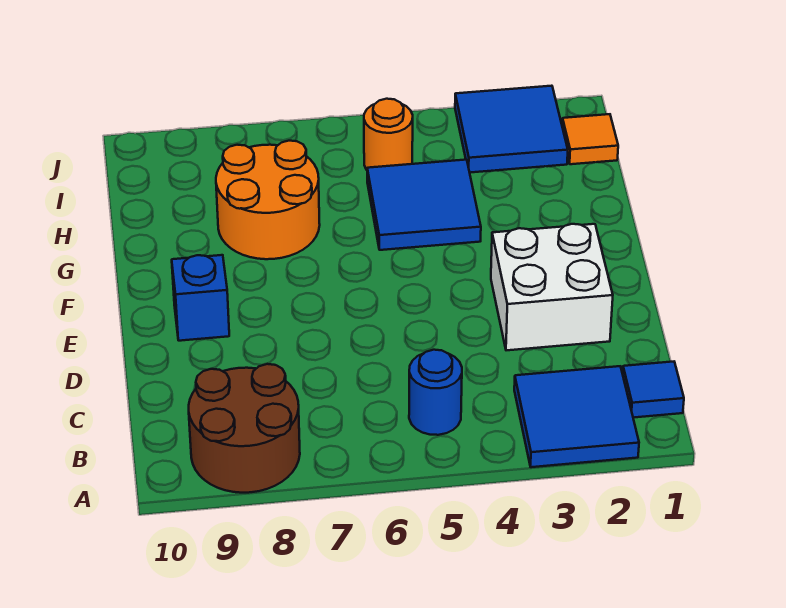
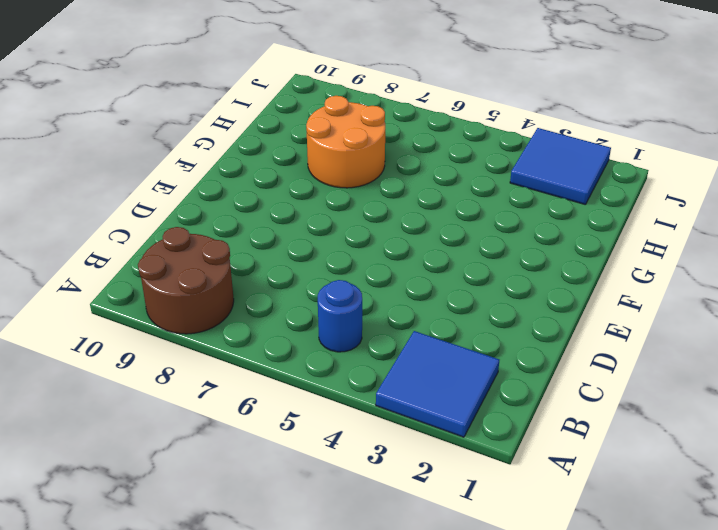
none -> blue 1x1 tile [623,362,684,418]
none -> white 2x2 brick [491,224,613,350]

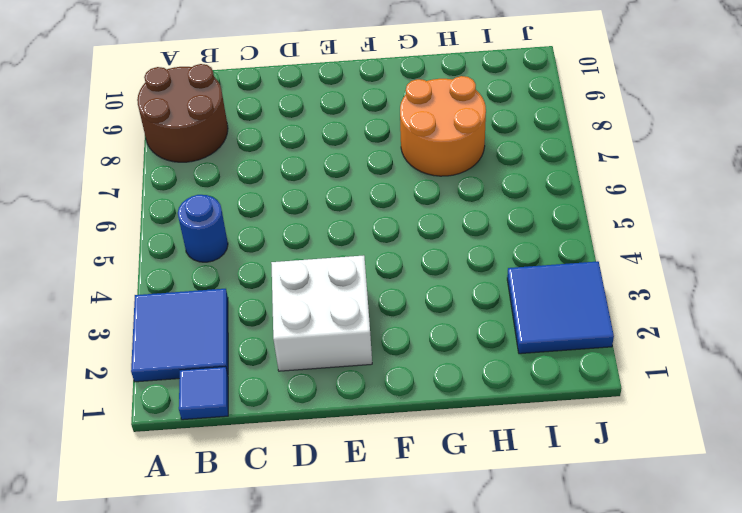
none -> blue 1x1 brick [172,255,229,341]
none -> blue 2x2 tile [367,160,481,250]

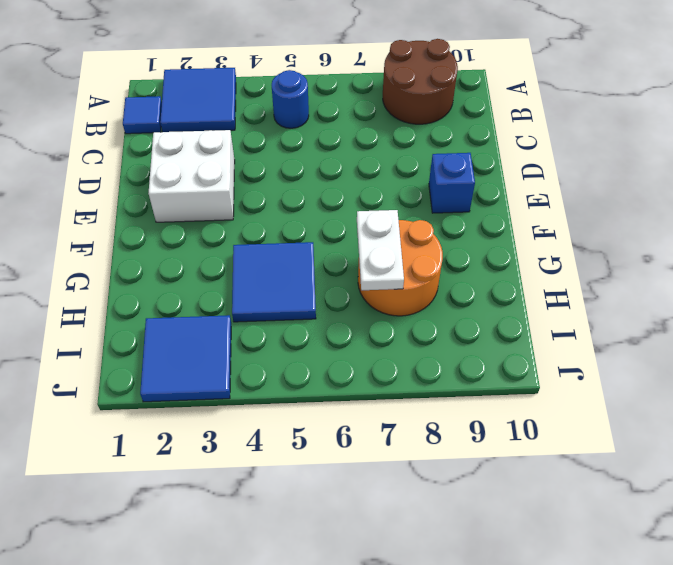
white 1x2 plate [357,210,404,290] -> none
none -> orange 1x1 tile [562,114,618,164]
none -> orange 1x1 round brick [364,99,413,170]

